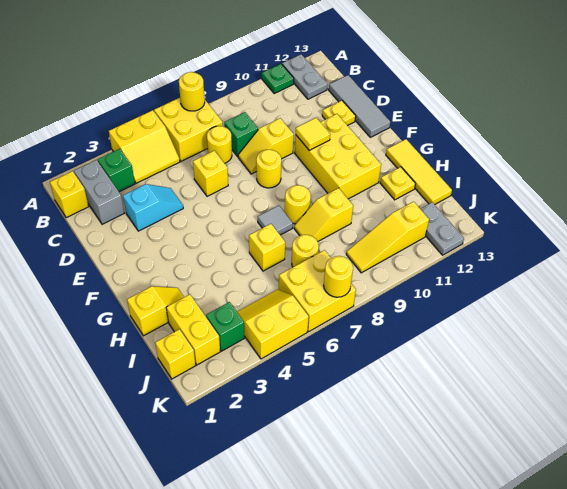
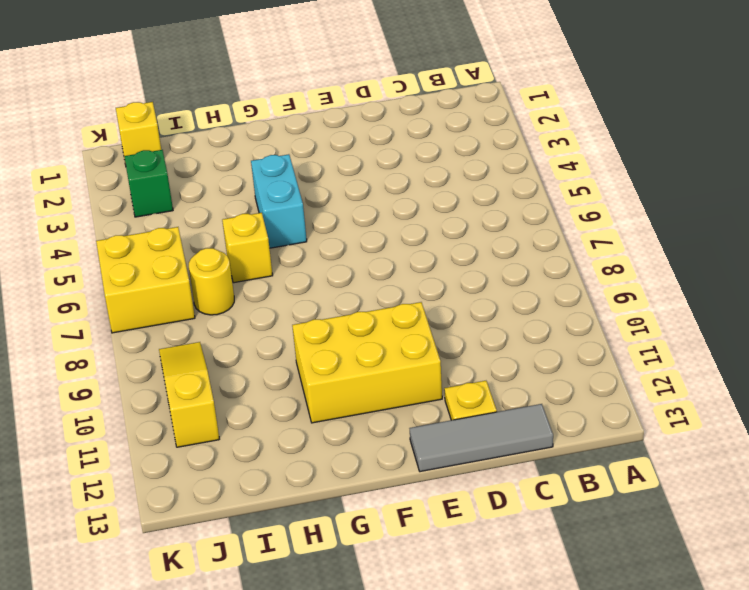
cyan 1x2 brick [251,154,307,248] -> none
none -> yellow 2x2 slope [109,110,180,183]
none -> yellow 2x2 brick [154,98,223,161]
none -> green 1x1 plate [262,64,294,93]
none -> grey 1x2 plate [282,54,328,99]

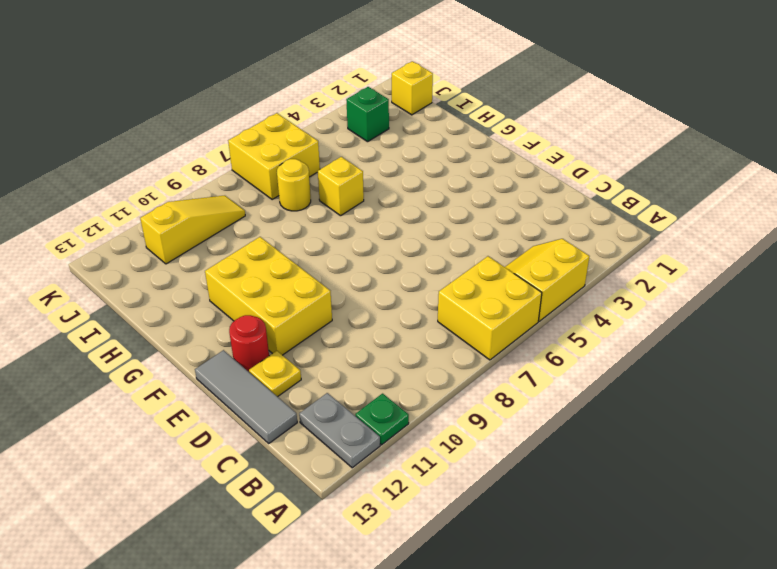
red 1x1 round brick [229,315,269,372] -> none
none -> yellow 1x1 brick [50,171,89,218]
none -> grey 1x2 brick [74,160,124,224]
none -> green 1x1 brick [98,149,135,192]
none -> yellow 1x1 round brick [207,126,232,163]

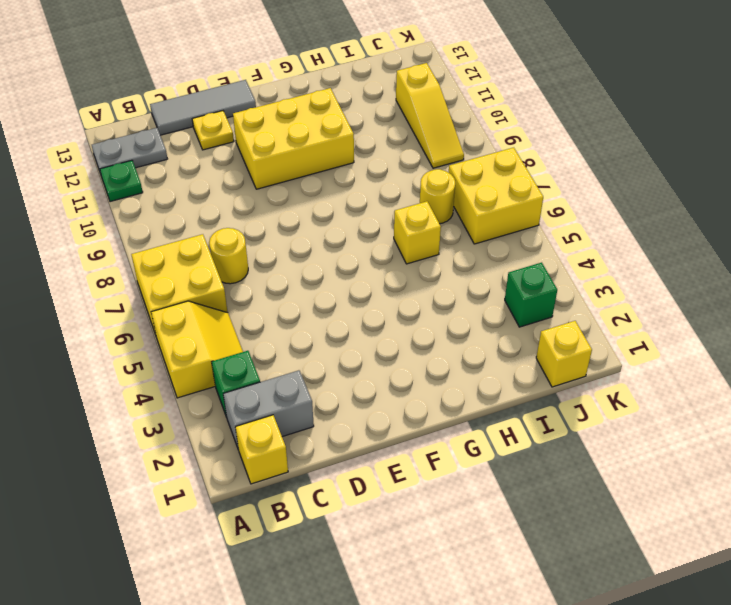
none -> green 1x1 brick [224,112,258,157]
none -> cyan 1x2 slope [123,184,183,231]
none -> yellow 1x1 brick [193,151,228,196]
none -> yellow 1x2 slope [238,118,294,174]

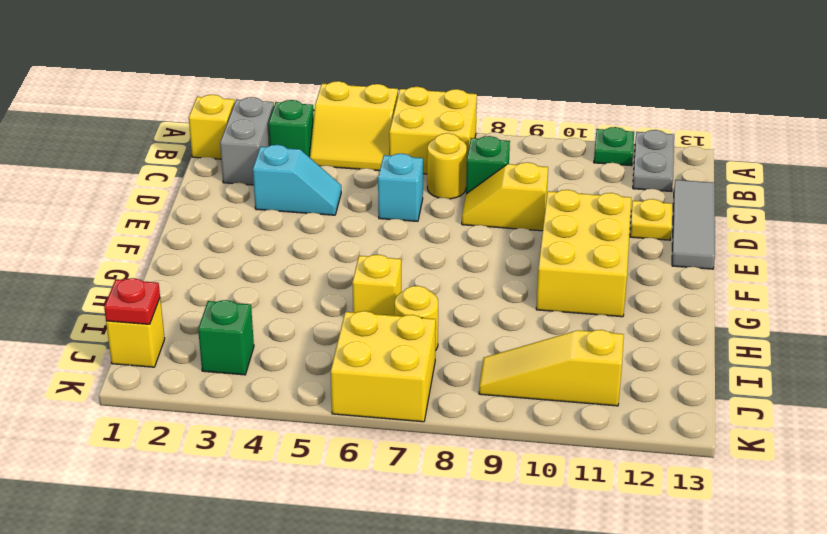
cyan 1x1 brick [378,154,423,221] -> yellow 1x1 brick [193,151,228,196]
red 1x1 plate [104,278,160,324] -> none
none -> yellow 1x1 round brick [256,150,281,188]
none -> grey 1x1 tile [258,205,293,235]
none -> yellow 1x1 round brick [285,185,311,224]
none -> yellow 1x3 tile [386,139,452,205]

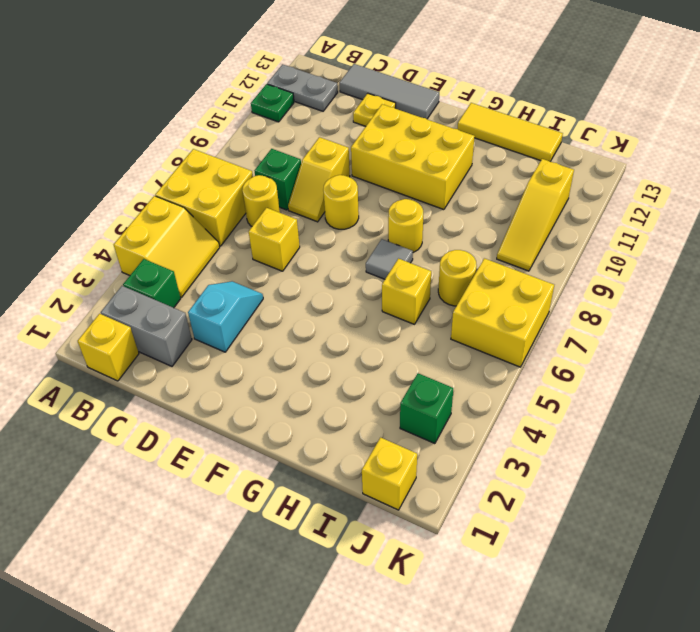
none -> yellow 1x2 slope [127,286,184,336]
none -> yellow 1x2 slope [294,188,353,242]
none -> yellow 1x1 plate [380,167,415,200]
none -> yellow 1x2 brick [166,294,220,365]

